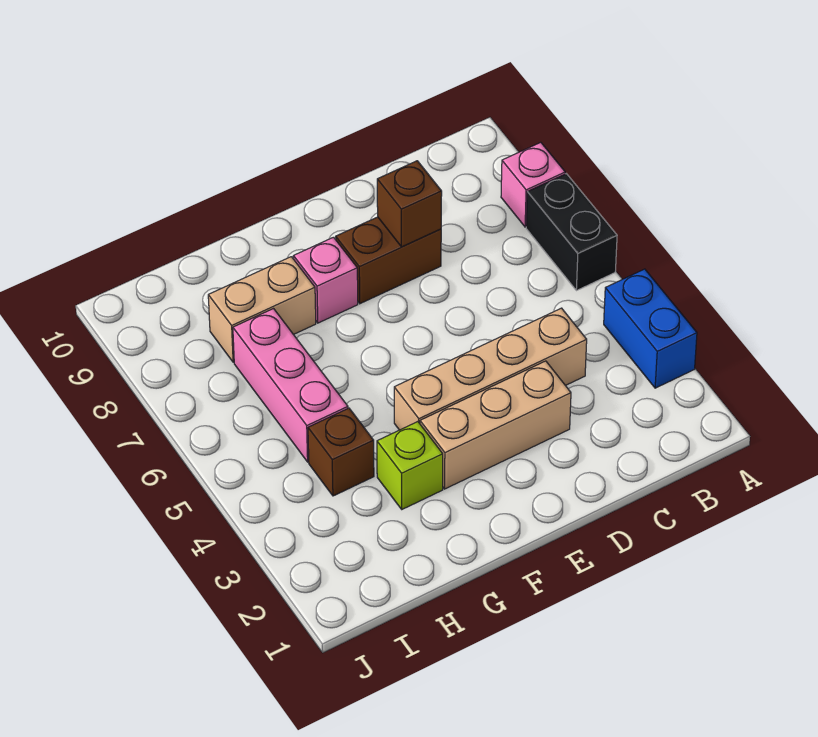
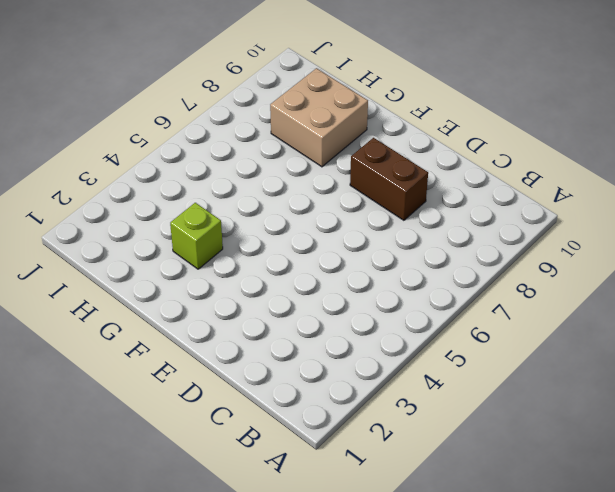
tan 2x2 brick [270,68,368,167] -> tan 1x2 brick [208,257,316,362]
none -> blue 1x2 brick [604,269,697,388]
none -> black 1x2 brick [526,174,617,291]
none -> pink 1x1 brick [501,142,565,227]

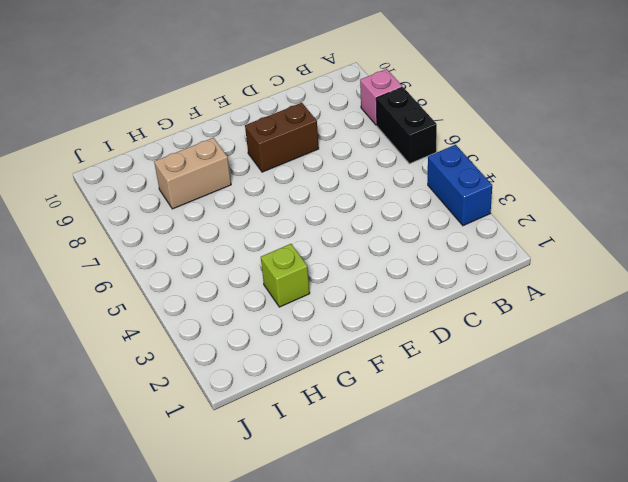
none -> tan 1x4 brick [394,308,587,430]
none -> tan 1x3 brick [420,361,571,489]
none -> pink 1x1 brick [293,237,358,323]

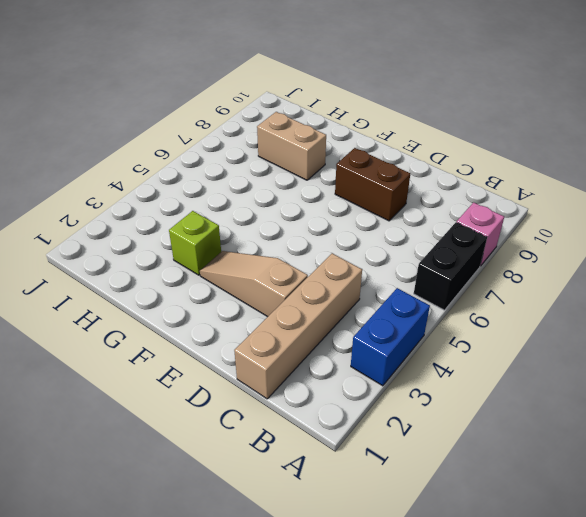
tan 1x4 brick [234,253,362,399] -> tan 1x4 brick turned to [394,308,587,430]
tan 1x3 slope [200,251,308,317] -> tan 1x3 brick [420,361,571,489]
none -> pink 1x1 brick [293,237,358,323]
none -> brown 1x1 brick [308,408,374,496]
none -> pink 1x3 brick [233,309,348,462]

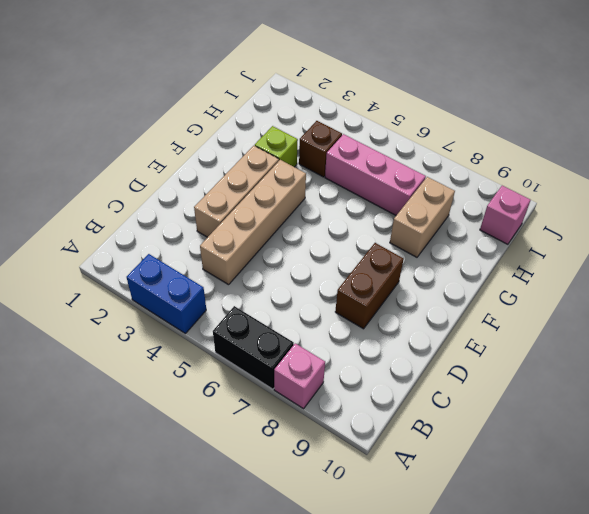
pink 1x1 brick [480,186,530,244] -> pink 1x1 brick moved to [293,237,358,323]
none -> brown 1x1 brick [377,161,442,247]

